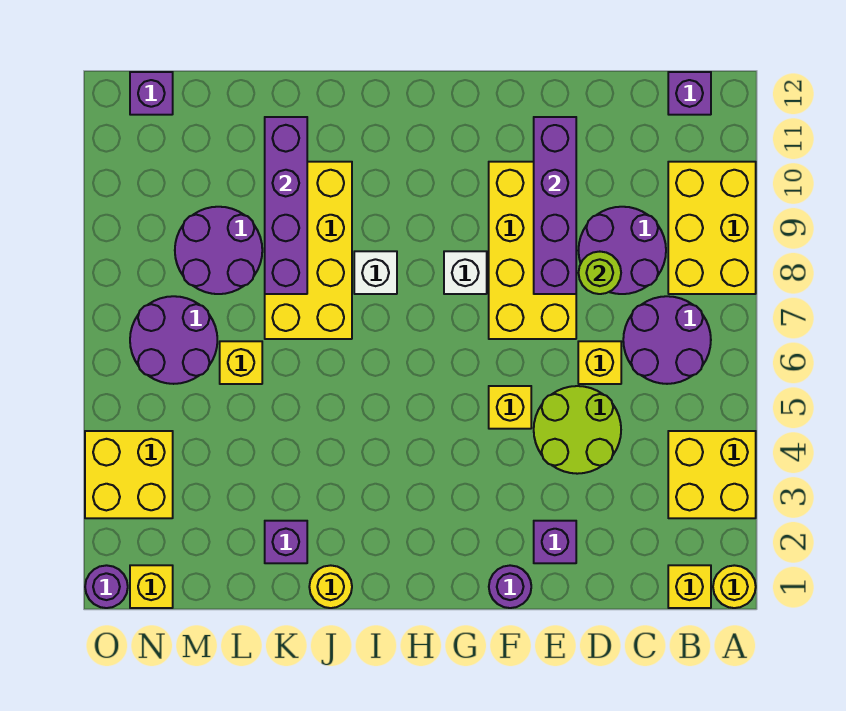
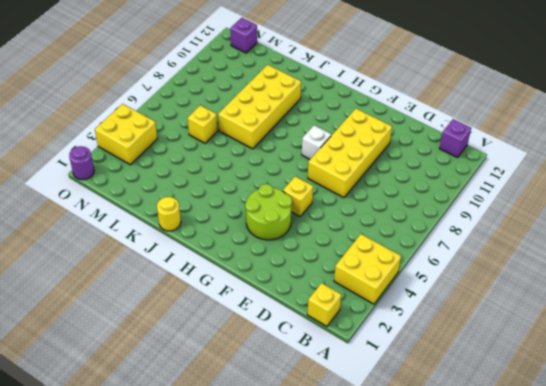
lime 2x2 round brick [245,184,292,240] -> lime 2x2 round brick moved to [534,386,621,474]
none -> yellow 1x1 round brick [713,565,756,608]
none -> yellow 2x3 brick [668,162,756,294]
none -> purple 2x2 round brick [623,296,711,384]

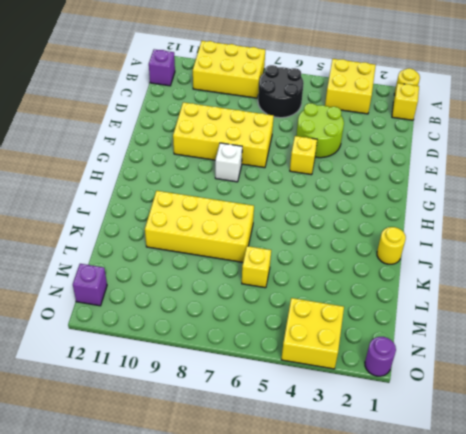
black 2x2 round brick [258,65,304,118] -> purple 2x2 round brick [623,296,711,384]
none -> purple 2x2 round brick [579,207,666,294]
none -> yellow 1x1 brick [578,341,621,384]
none -> purple 1x1 brick [534,521,576,563]

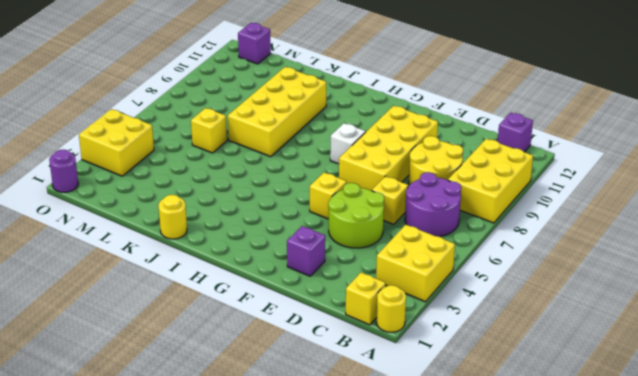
yellow 2x2 round brick [409,136,463,185] -> purple 2x2 round brick [579,207,666,294]
none -> purple 1x1 round brick [489,565,531,608]
none -> white 1x1 brick [354,251,397,294]
none -> purple 1x1 brick [265,521,307,563]

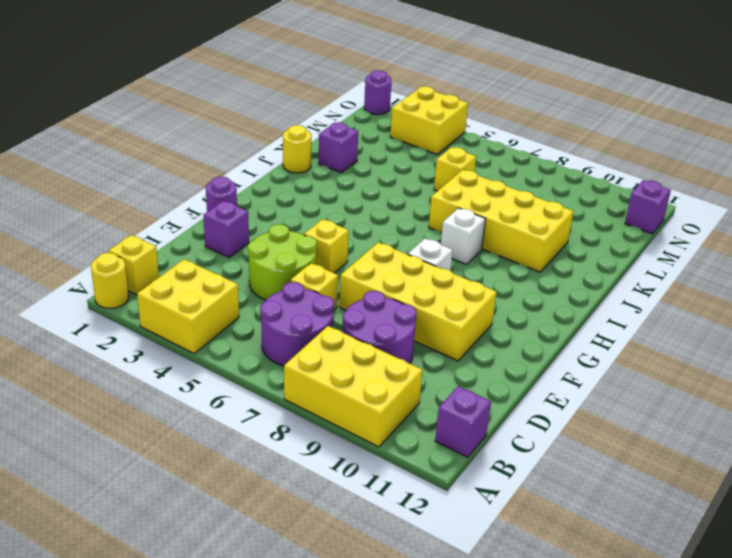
none -> purple 2x2 round brick [175,207,262,294]
none -> purple 2x2 round brick [130,296,217,384]
none -> yellow 1x1 brick [130,565,173,608]

